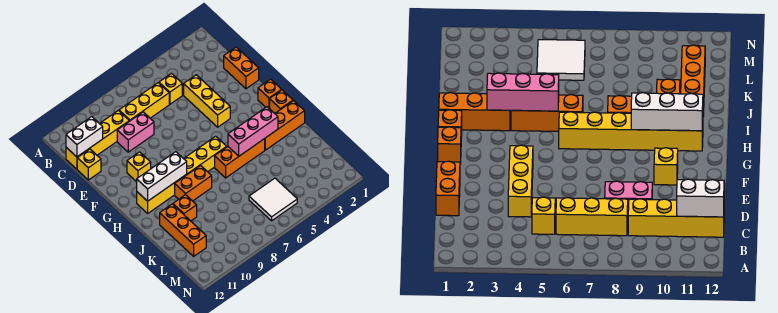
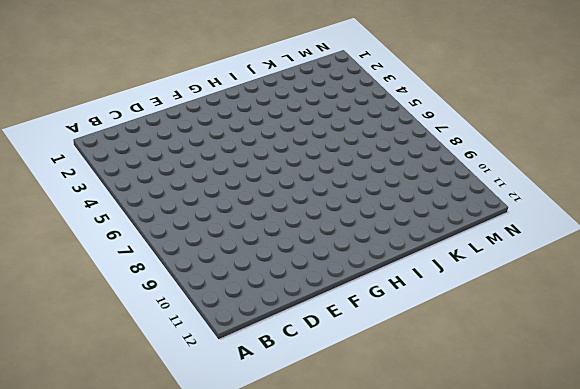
none -> yellow 1x1 brick [159,74,182,104]
none -> yellow 1x3 brick [119,83,169,121]
none -> yellow 1x4 brick [66,111,129,169]

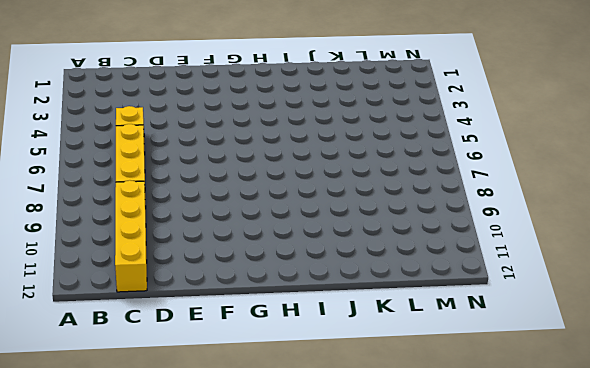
none -> orange 1x2 brick [224,47,259,89]
none -> yellow 1x3 brick [184,75,230,127]
none -> pink 1x2 brick [117,112,154,152]

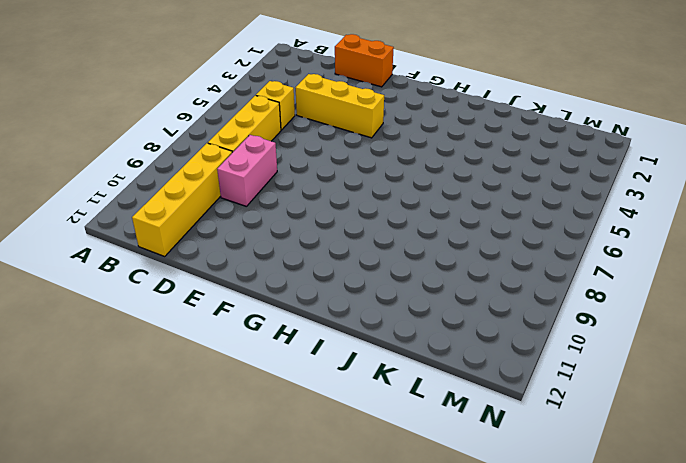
none -> yellow 1x1 brick [77,149,101,180]
none -> yellow 1x1 brick [127,152,151,182]
none -> orange 1x1 brick [258,79,282,109]

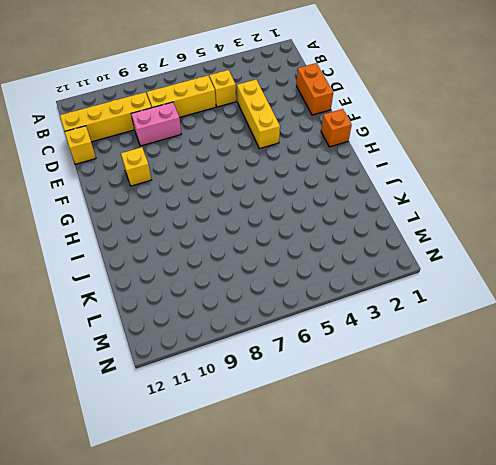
none -> orange 1x1 brick [270,90,293,113]
none -> yellow 1x6 brick [137,136,227,213]
none -> orange 1x3 brick [265,101,305,150]

